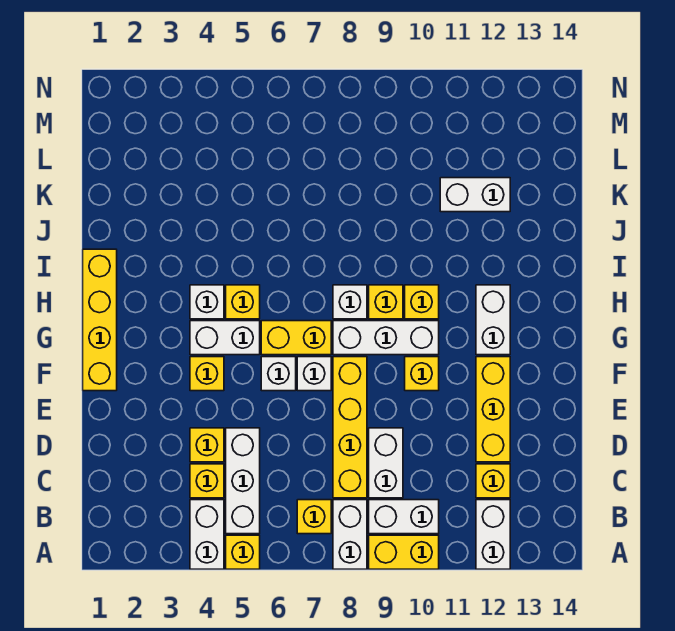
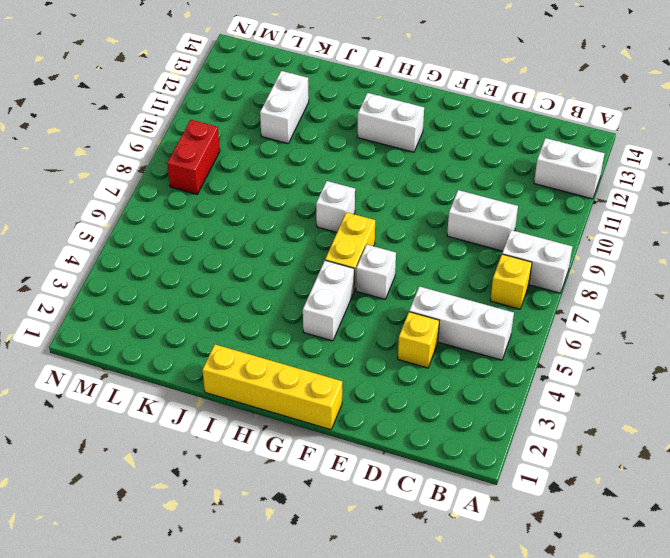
red 1x2 brick [167,120,220,194] -> none
none -> white 1x2 brick [190,500,224,569]
none -> yellow 1x1 brick [226,535,260,569]
none -> yellow 1x2 brick [369,535,439,569]

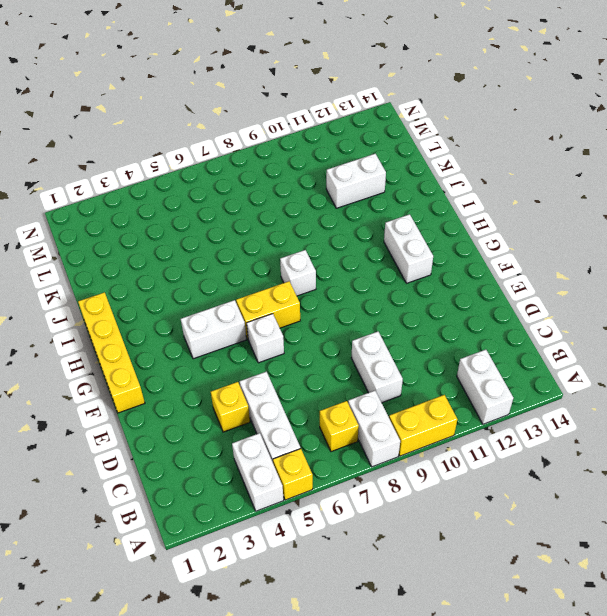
none -> white 1x2 brick [369,500,439,534]
none -> yellow 1x1 brick [190,464,224,498]
none -> yellow 1x4 brick [333,357,367,498]

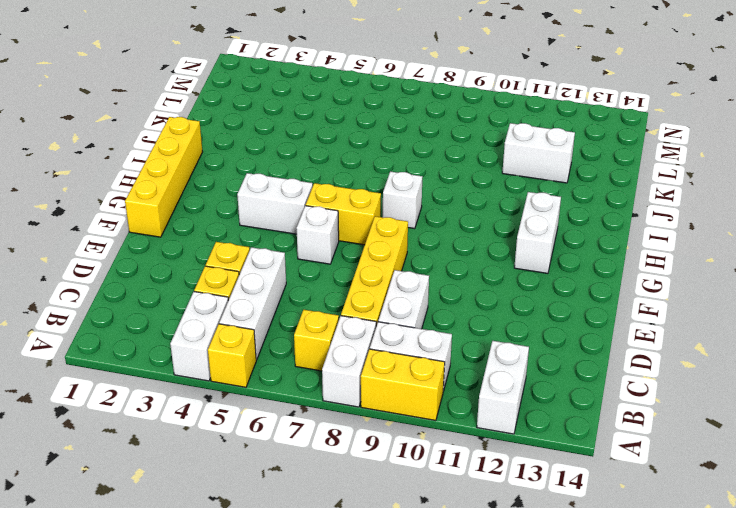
none -> yellow 1x1 brick [476,464,510,498]
none -> yellow 1x3 brick [476,357,510,462]
none -> yellow 1x1 brick [190,357,224,391]

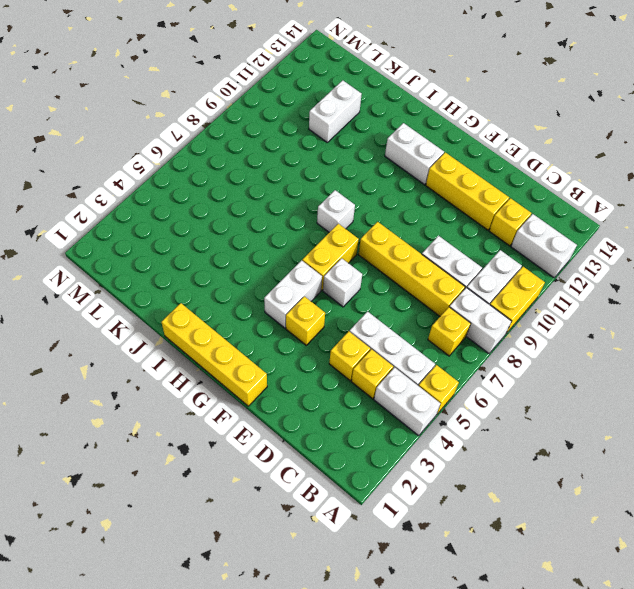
none -> white 1x1 brick [297,357,331,391]
none -> yellow 1x1 brick [405,357,439,391]
none -> white 1x3 brick [333,321,439,355]

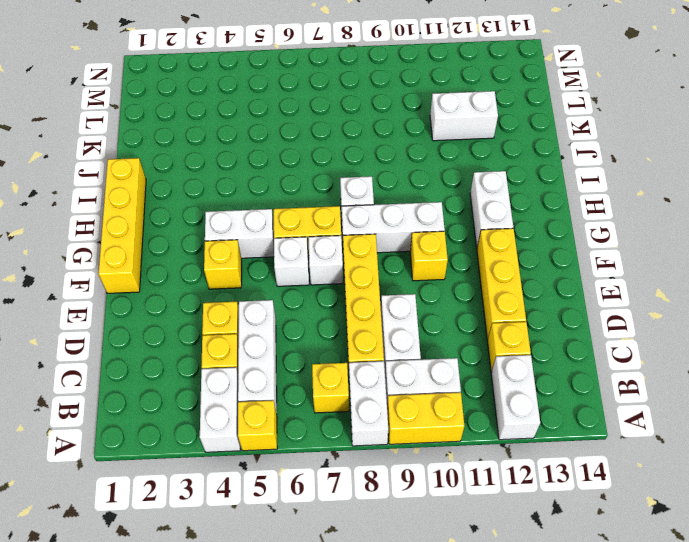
none -> white 1x1 brick [190,285,224,319]
none -> yellow 1x1 brick [226,285,260,319]
none -> yellow 1x1 brick [369,285,403,319]

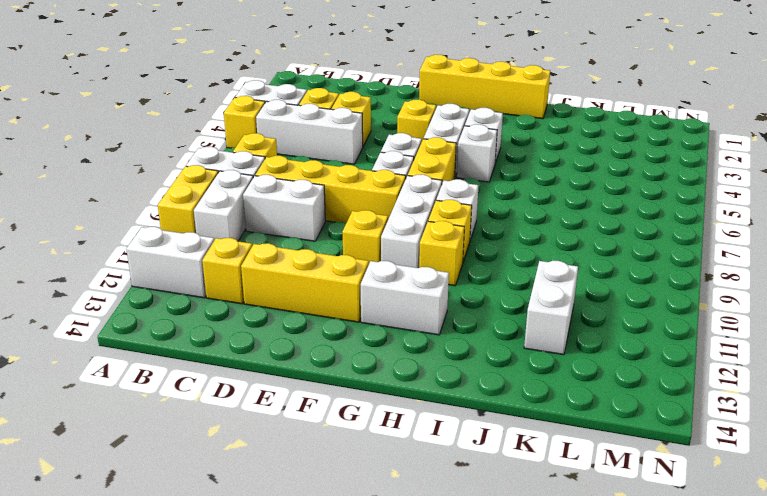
white 1x1 brick [457,124,497,182] -> yellow 1x1 brick [226,285,260,319]

